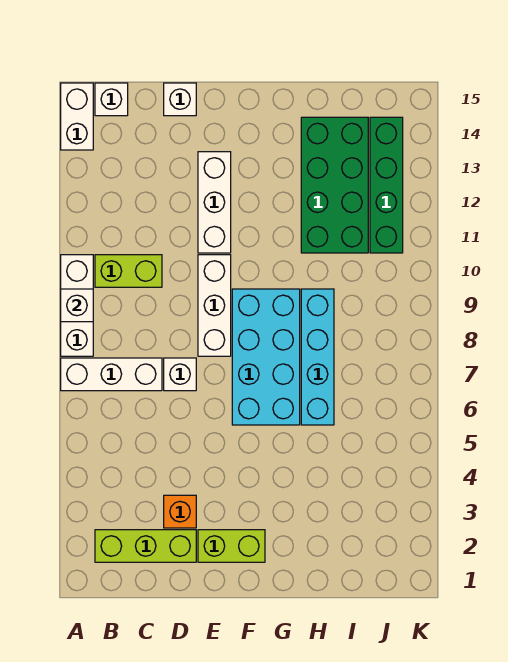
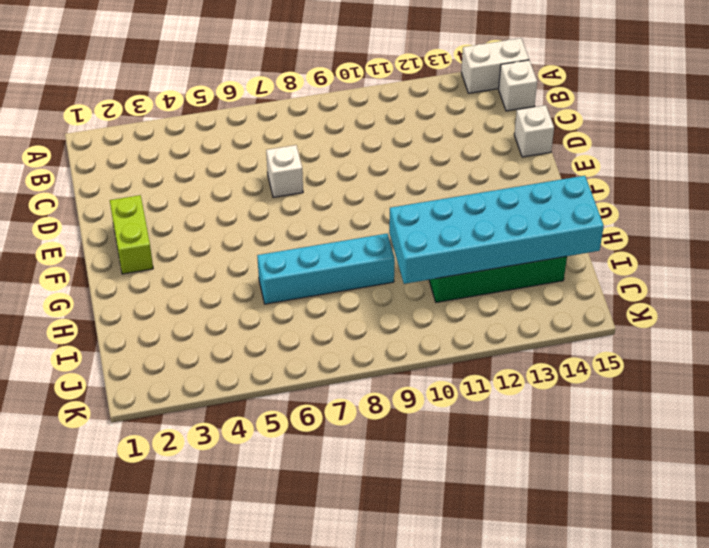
cyan 2x6 brick [389,176,604,284] -> none
none -> white 1x3 brick [61,358,162,391]
none -> white 1x3 brick [61,255,93,356]
none -> lime 1x3 brick [95,530,196,562]

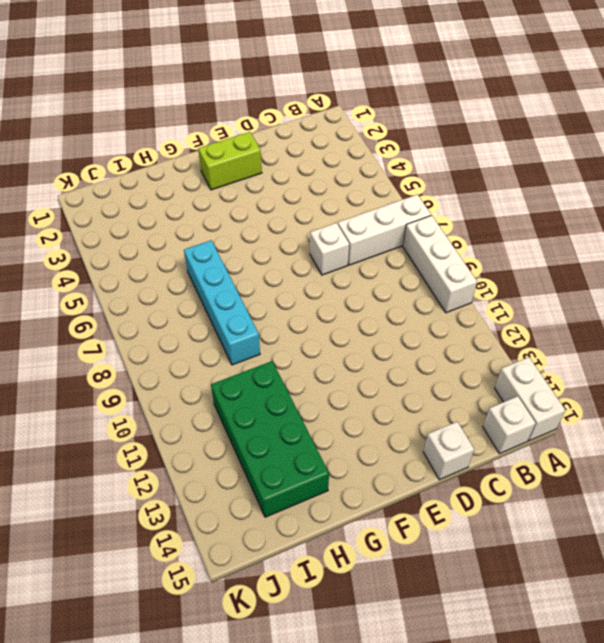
none -> lime 1x3 brick [95,530,196,562]
none -> lime 1x2 brick [95,255,162,287]
none -> orange 1x1 brick [164,495,196,528]

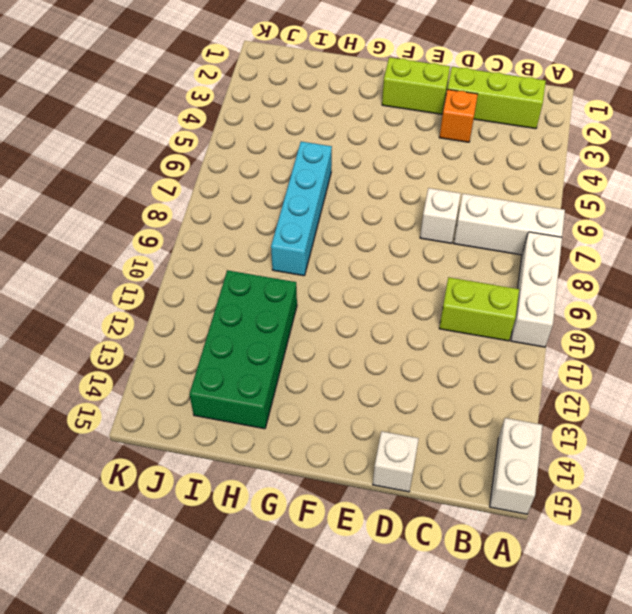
none -> white 1x1 brick [95,83,128,116]
none -> white 1x3 brick [198,255,231,356]
none -> white 1x3 brick [198,152,231,253]

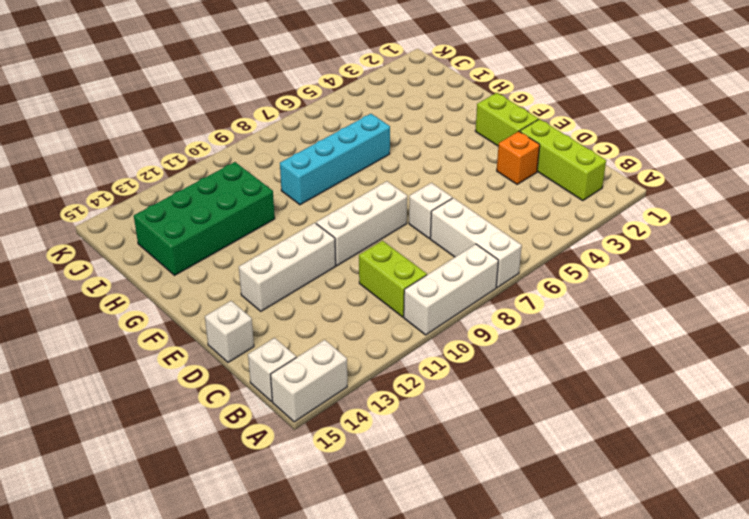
none -> cyan 2x4 brick [232,289,300,425]
none -> green 1x4 brick [370,117,403,253]
none -> white 1x1 brick [61,289,93,322]

